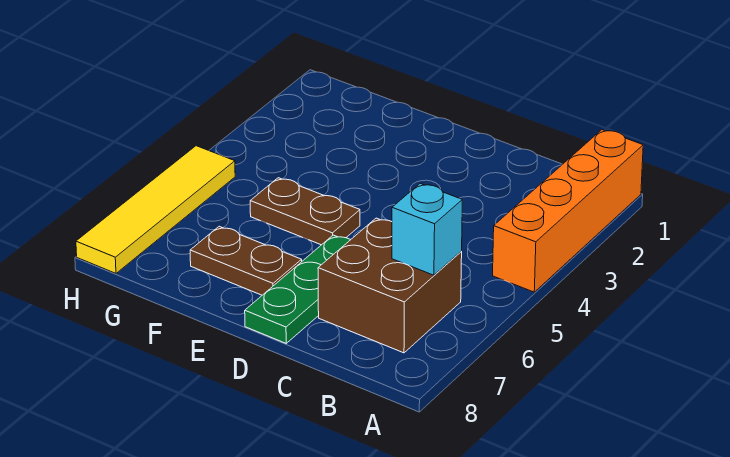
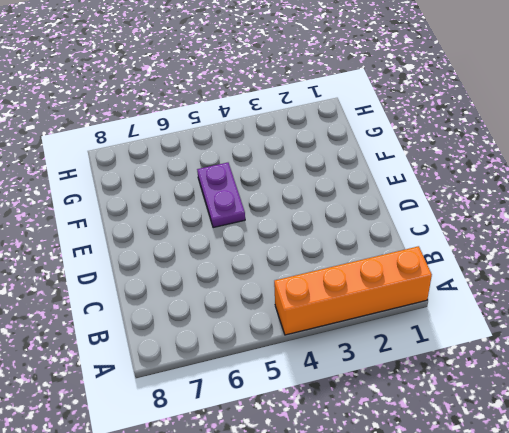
purple 1x2 plate [197,163,245,228] -> brown 1x2 plate [250,178,360,245]
none -> brown 2x2 brick [318,218,462,353]
none -> green 1x3 plate [245,235,350,343]

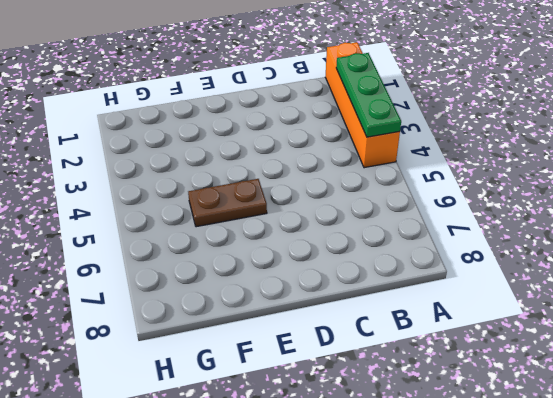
green 1x3 plate [336,53,401,137] -> green 1x3 plate moved to [245,235,350,343]
none -> brown 2x2 brick [318,218,462,353]
none -> brown 1x2 plate [190,226,302,295]

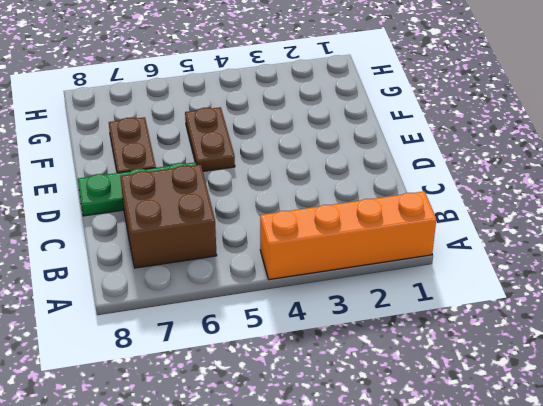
none -> yellow 1x4 tile [76,146,235,273]
none -> cyan 1x1 brick [392,183,462,275]

